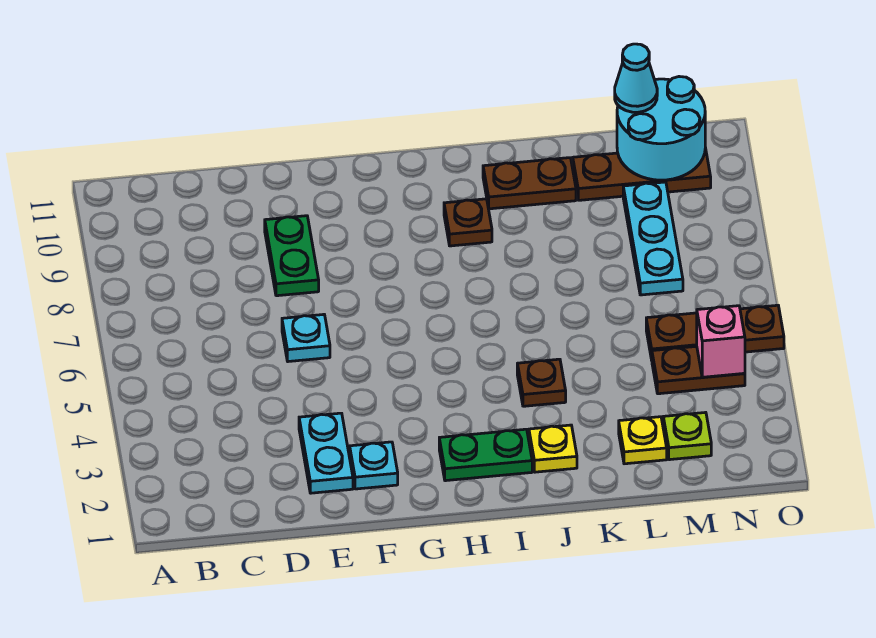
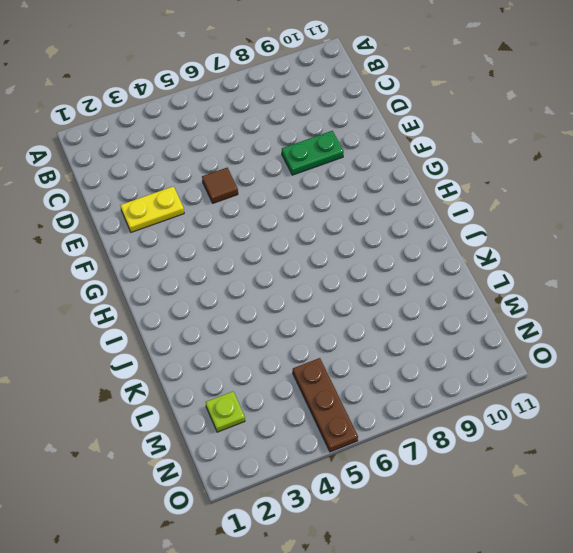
yellow 1x2 plate [120,186,184,232] -> cyan 1x2 plate [299,413,353,493]
brown 1x1 tile [202,168,238,203] -> none
none -> cyan 1x1 plate [282,314,330,362]
none -> cyan 1x1 plate [350,442,398,489]
none -> green 1x2 plate [439,429,532,481]

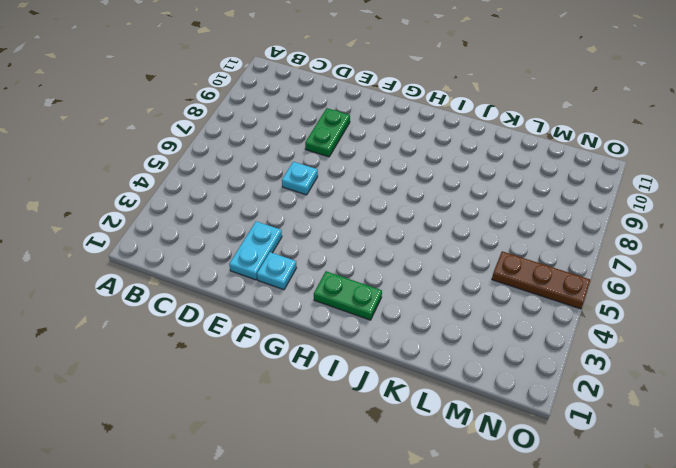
none -> brown 1x1 plate [444,199,492,246]
none -> yellow 1x1 plate [529,425,577,472]
none -> brown 1x1 plate [517,359,566,406]

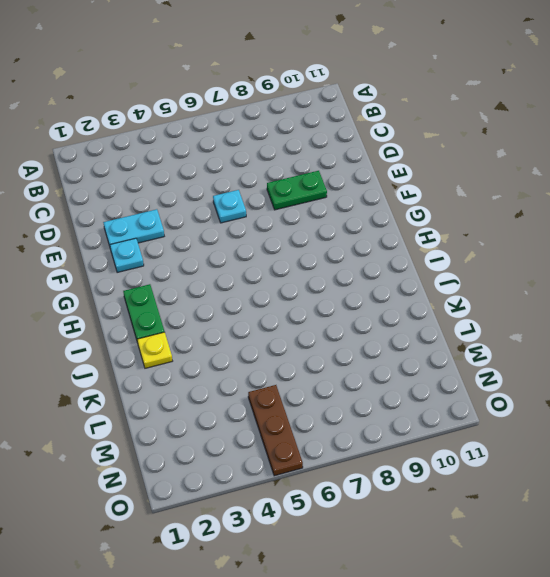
none -> brown 1x1 plate [444,199,492,246]
none -> brown 1x1 plate [517,359,566,406]
none -> brown 1x2 plate [483,158,576,209]

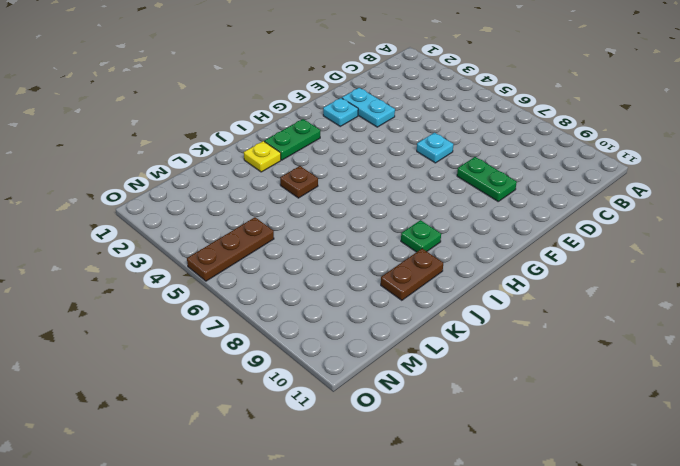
green 1x1 plate [401,220,441,252] -> brown 1x1 plate [444,199,492,246]
none -> yellow 1x1 plate [619,417,667,464]
none -> brown 1x3 plate [573,148,711,200]
none -> lime 1x1 plate [663,412,711,460]

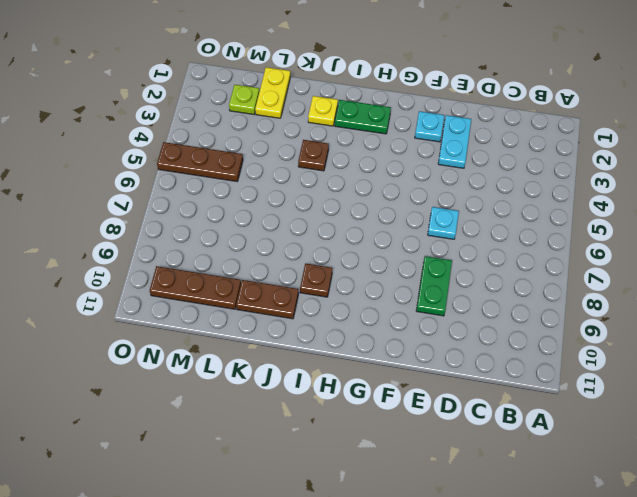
yellow 1x2 plate [255,67,290,118] -> yellow 1x1 plate [619,417,667,464]
none -> brown 1x2 plate [652,346,745,394]
none -> cyan 1x3 plate [623,182,683,295]
none -> cyan 2x2 round brick [617,77,705,180]

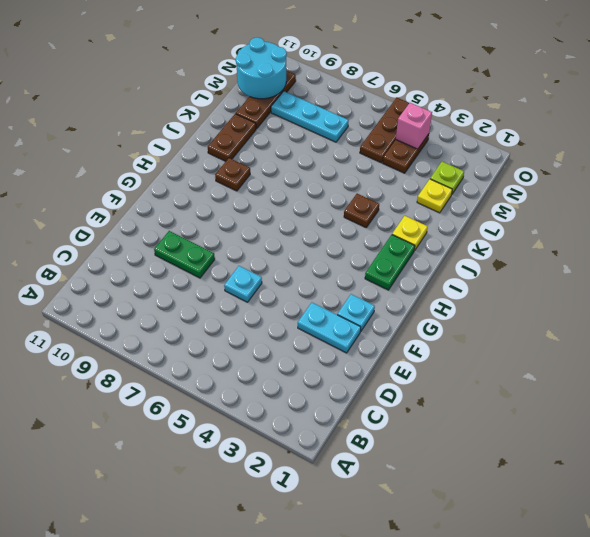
none -> cyan 1x1 cone [615,44,657,112]

